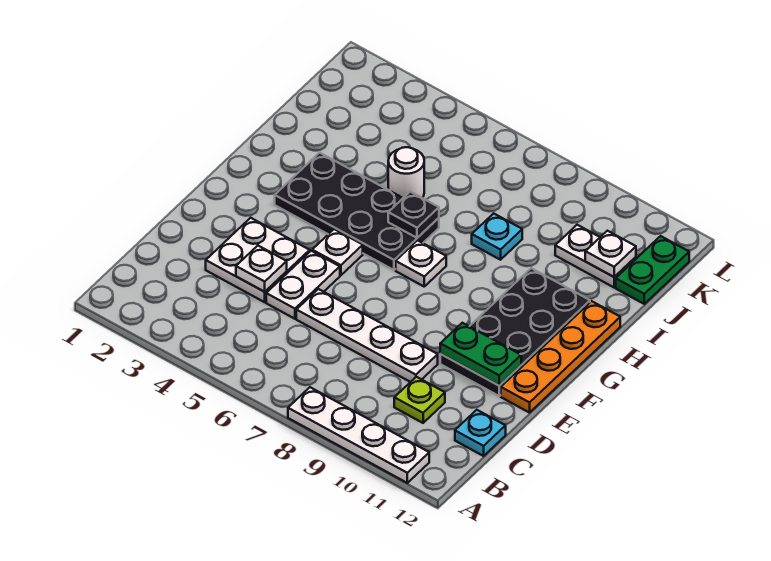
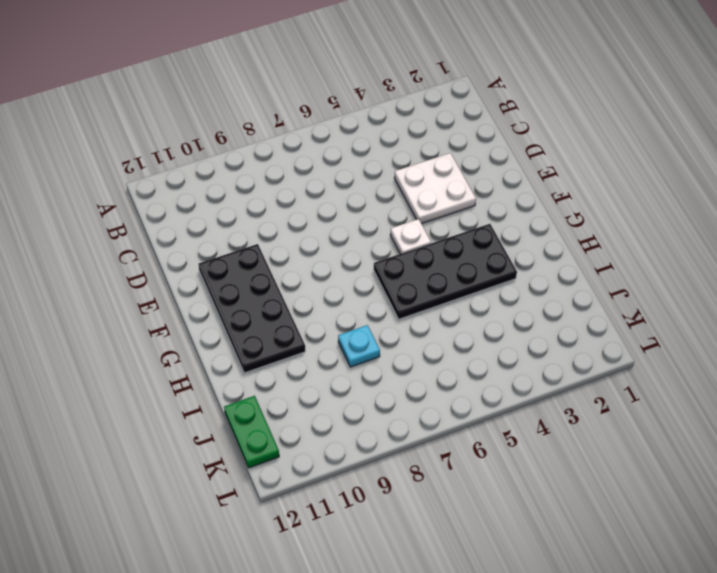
none -> white 1x4 plate [288,387,429,483]
none -> lime 1x1 plate [394,377,445,423]
none -> cyan 1x1 plate [455,410,506,456]

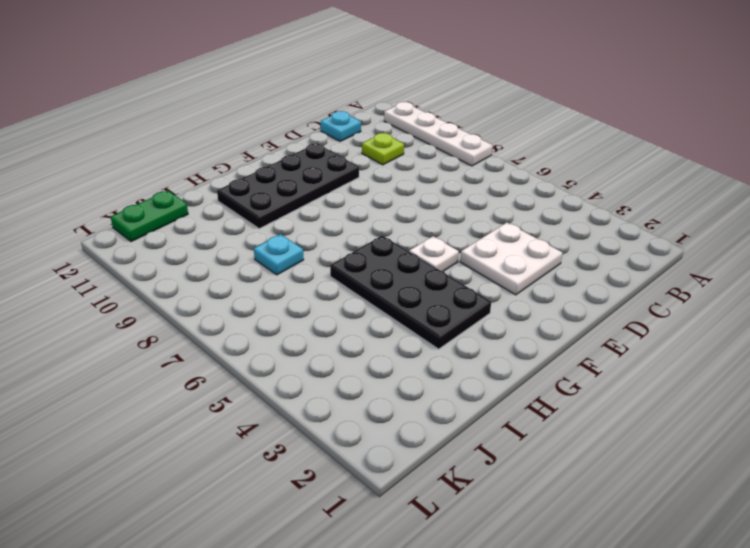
none -> white 1x2 plate [266,251,340,319]
none -> white 1x4 plate [296,289,438,382]
none -> orange 1x4 plate [501,301,620,413]

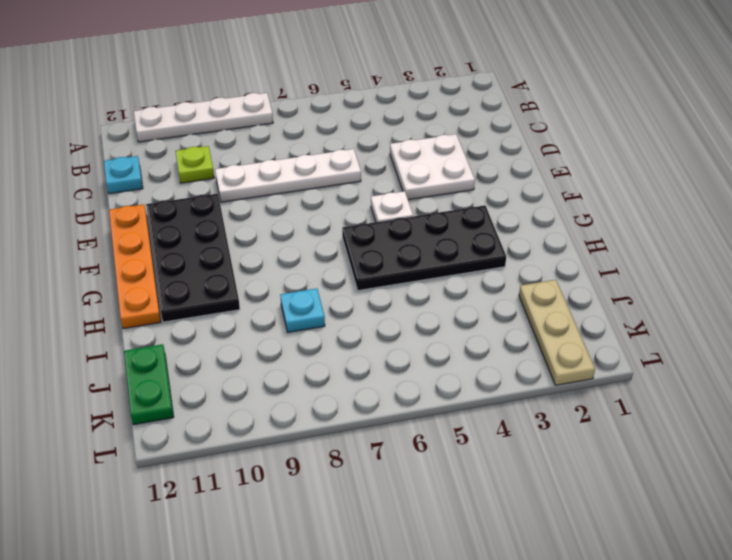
tan 1x3 plate [519,280,595,385] -> none
none -> white 1x2 plate [266,251,340,319]
none -> white 1x1 plate [396,240,446,286]
none -> white 1x1 round brick [388,147,424,198]

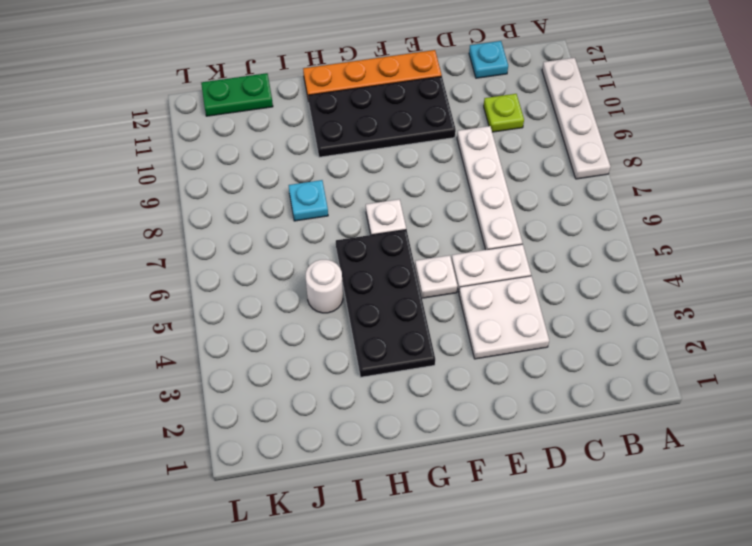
none -> white 1x2 plate [555,225,636,287]
none -> white 1x1 plate [236,246,287,292]
none -> green 1x2 plate [440,323,521,386]

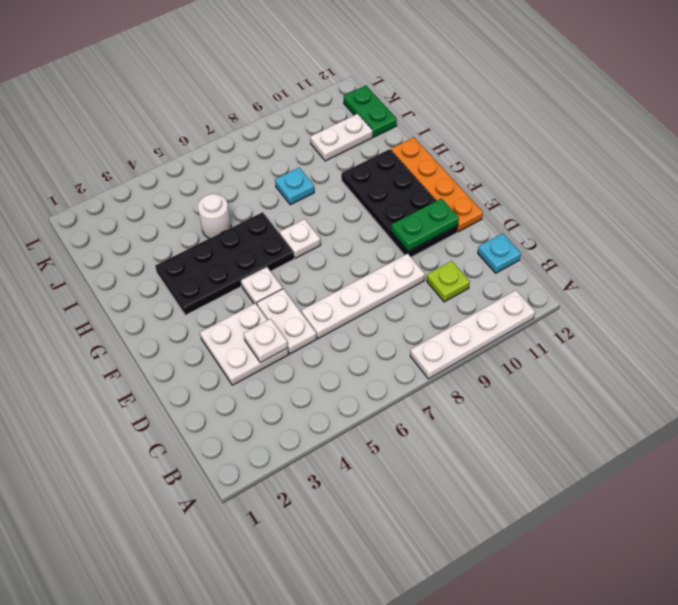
none -> black 1x1 plate [388,192,439,238]
none -> white 1x1 plate [585,231,636,277]

